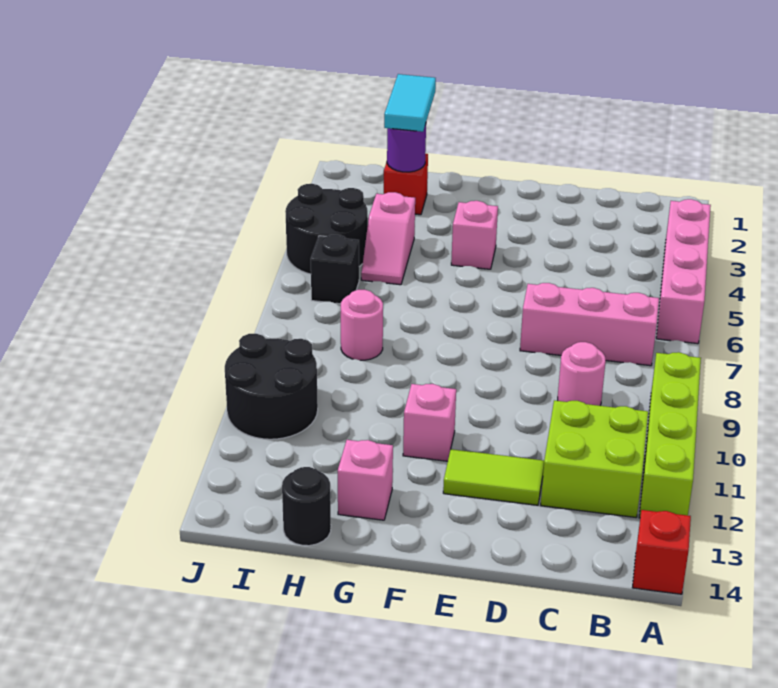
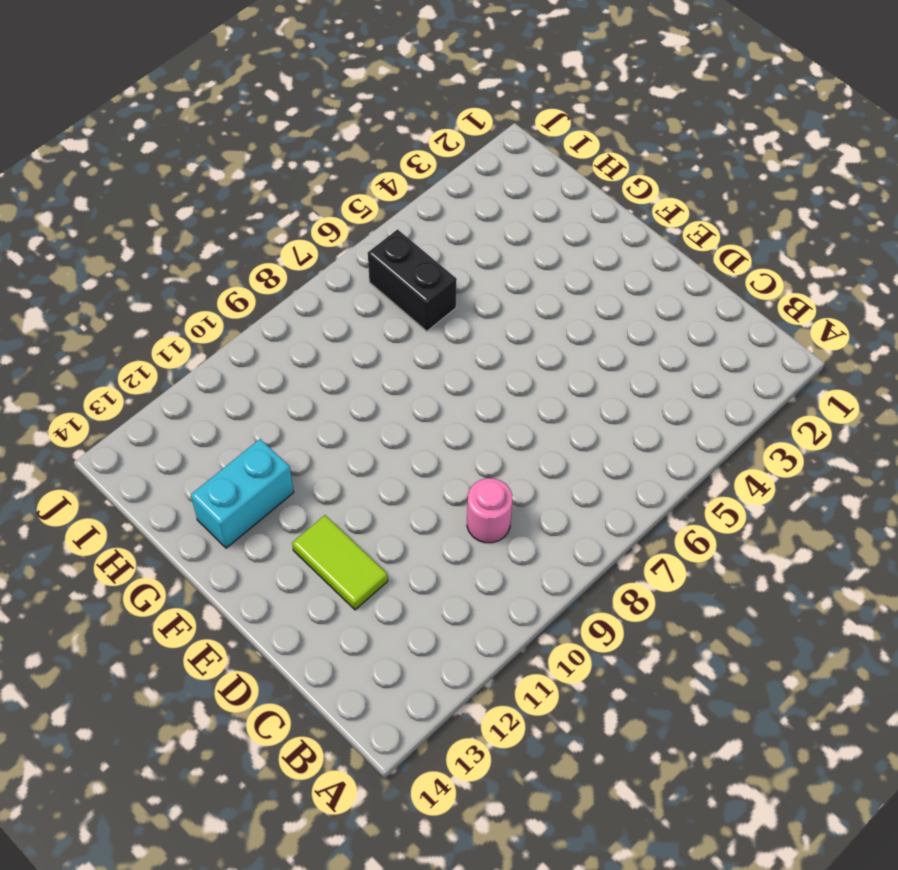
cyan 1x2 brick [191,439,294,548] -> pink 1x1 brick [338,440,393,520]
black 1x2 brick [368,230,457,331] -> black 1x1 brick [311,235,359,304]
none -> pink 1x4 brick [656,199,711,344]
none -> lime 1x4 brick [639,352,701,518]
none -> red 1x1 brick [632,510,691,594]

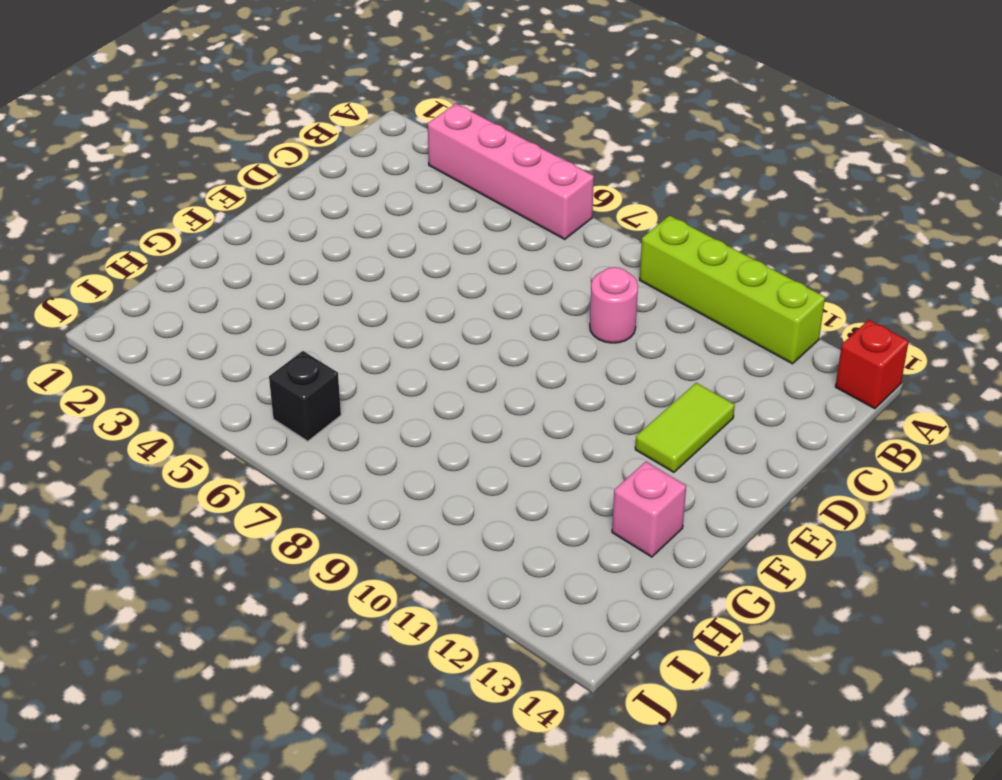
none -> pink 1x3 brick [520,283,659,366]
none -> lime 2x2 brick [541,400,648,517]
none -> pink 1x1 brick [451,201,498,269]

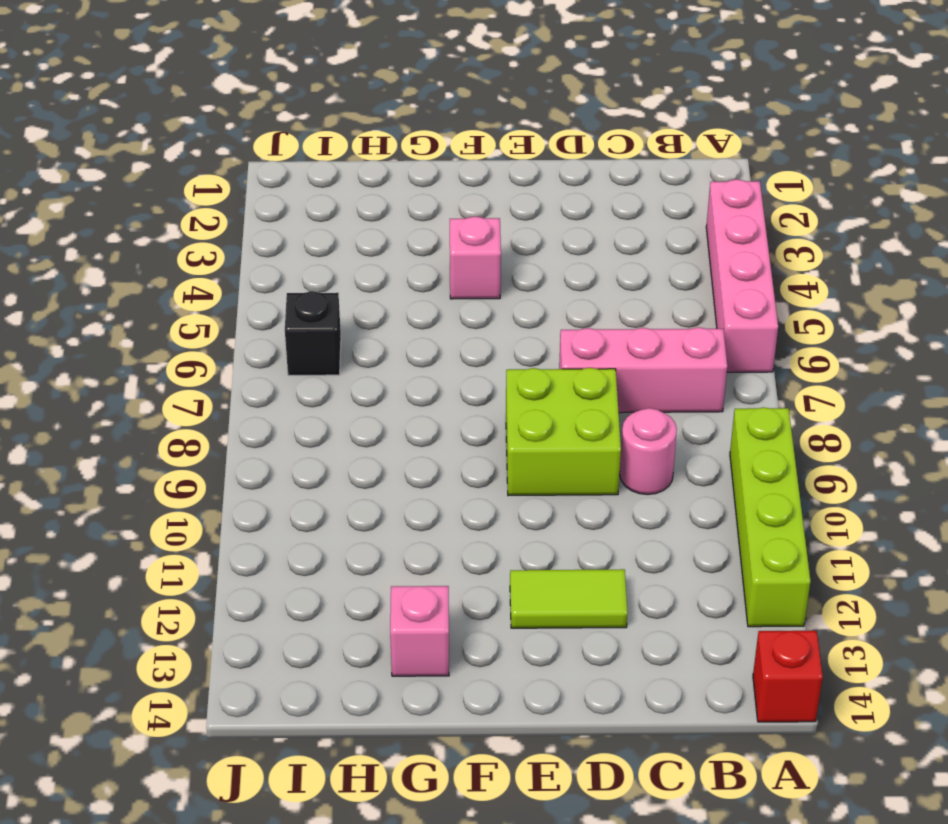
lime 2x2 brick [506,368,621,496] -> lime 2x2 brick moved to [541,400,648,517]
none -> pink 1x1 brick [403,384,456,461]
none -> red 1x1 brick [384,154,428,215]
none -> pink 1x2 slope [361,192,415,285]

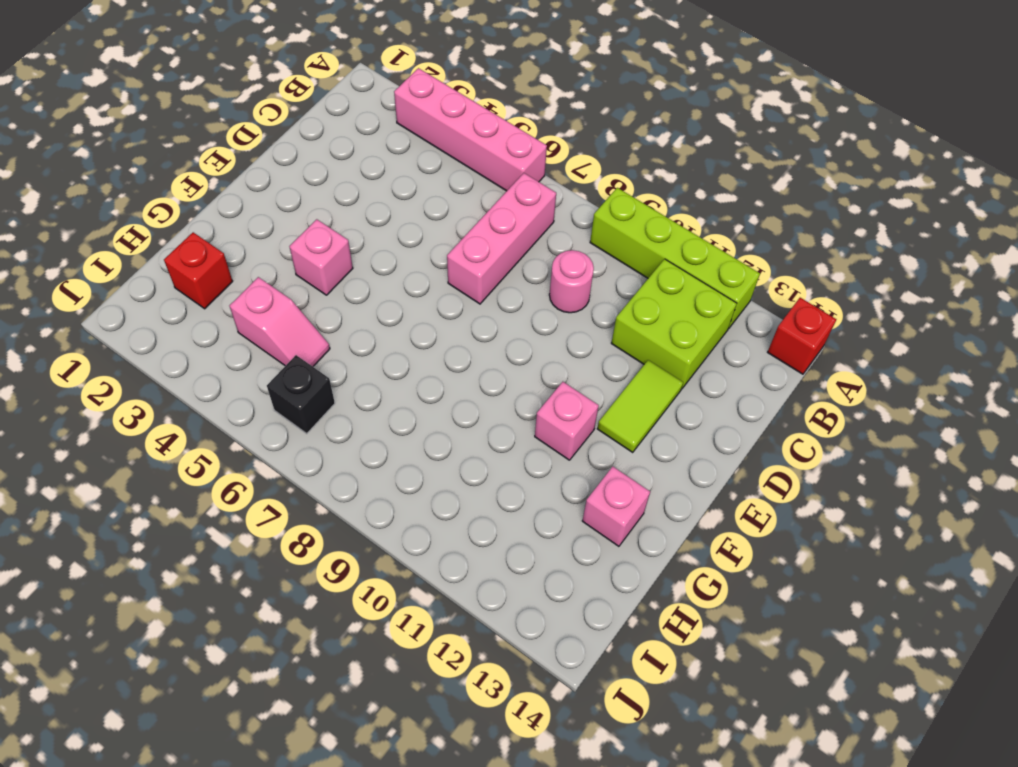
none -> pink 1x1 round brick [341,289,383,360]
none -> black 1x1 round brick [282,467,331,546]
none -> black 2x2 round brick [285,184,368,274]

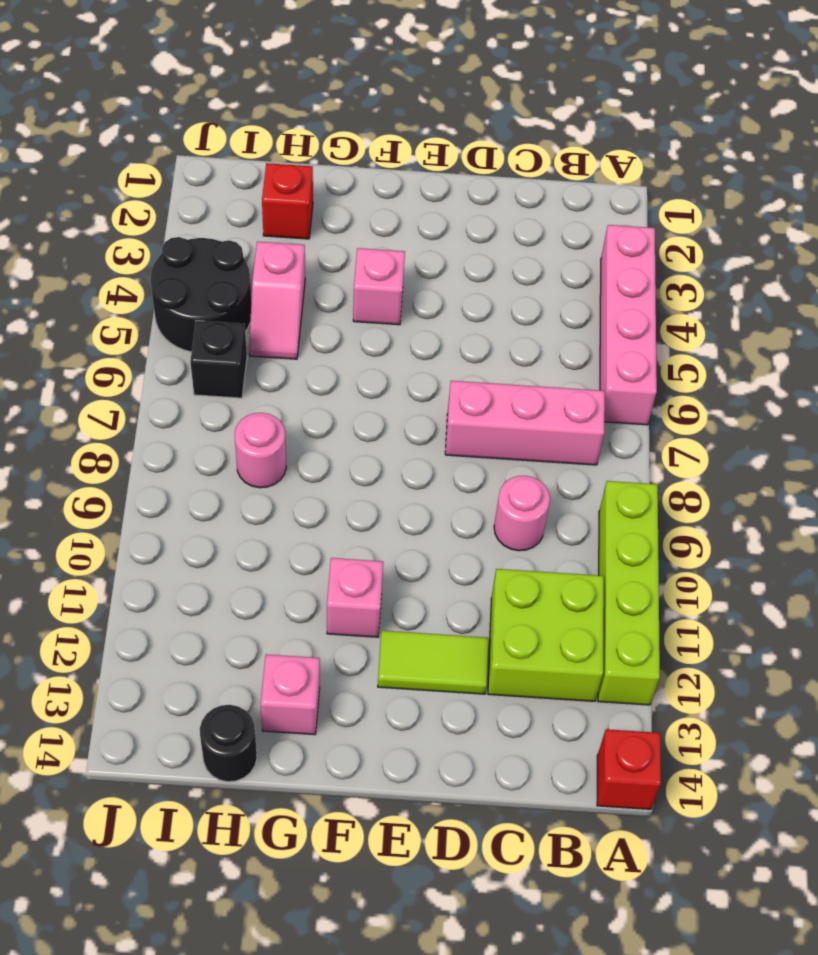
none -> black 2x2 round brick [225,334,318,439]
none -> purple 1x1 round brick [387,124,426,172]
none -> cyan 1x2 tile [384,74,436,132]

